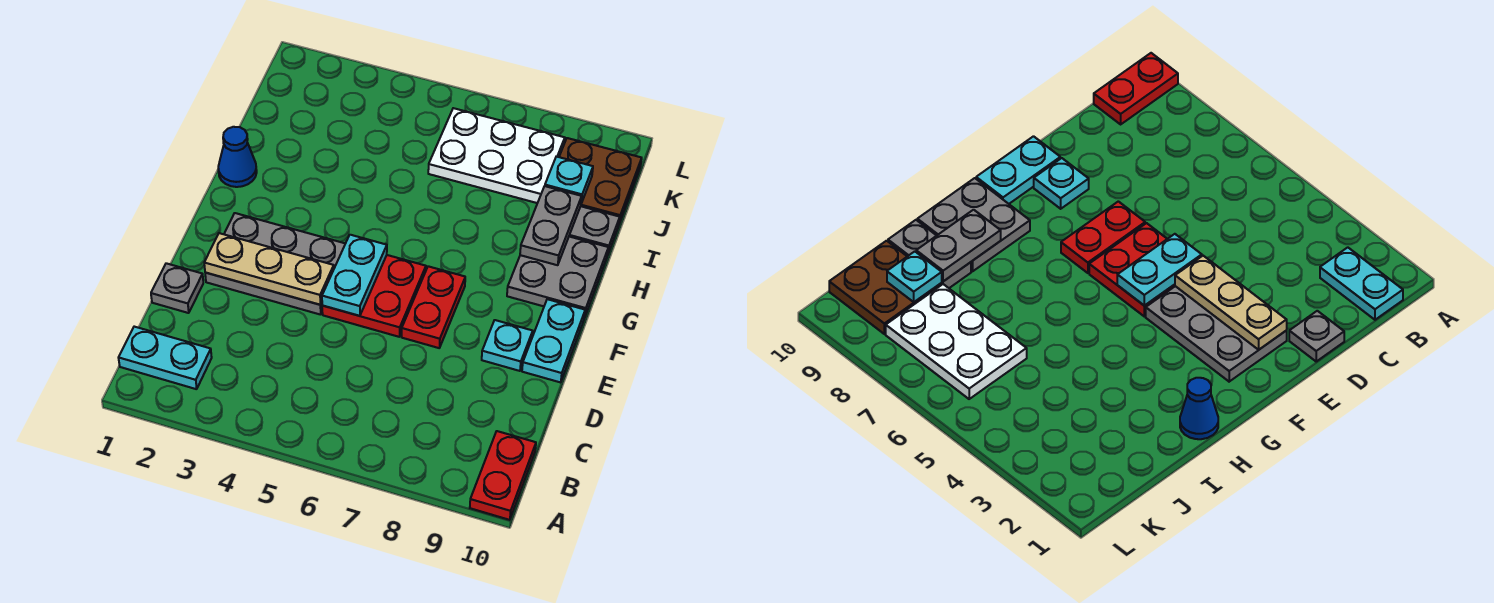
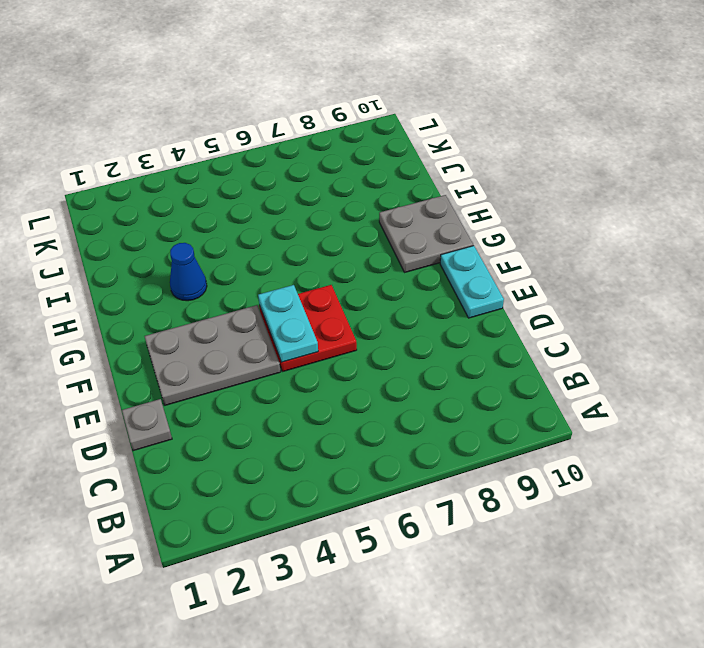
blue 1x1 cone [170,243,207,301] -> blue 1x1 cone moved to [218,127,257,187]
none -> red 1x2 plate [470,431,536,520]
none -> cyan 1x2 plate [118,327,212,389]
none -> red 1x2 plate [402,266,465,348]

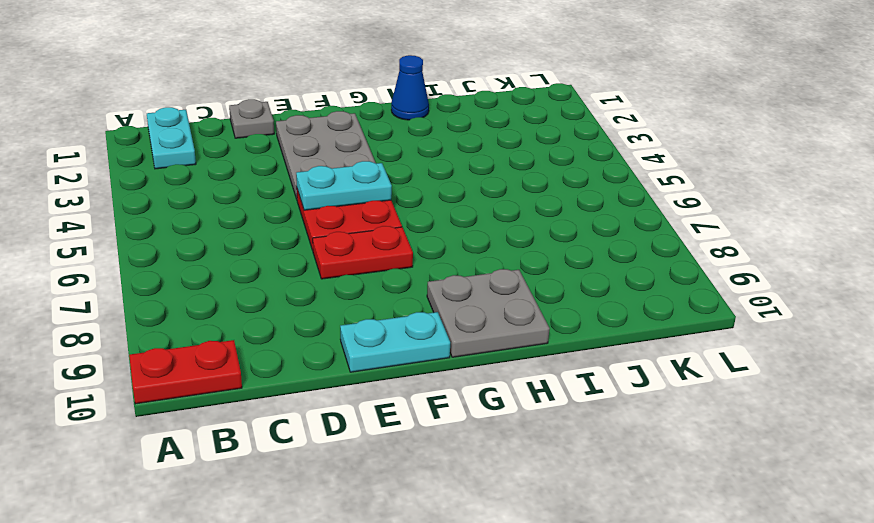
none -> cyan 1x1 plate [482,320,533,371]
none -> grey 1x2 plate [569,206,620,254]
none -> white 2x3 plate [428,108,565,203]

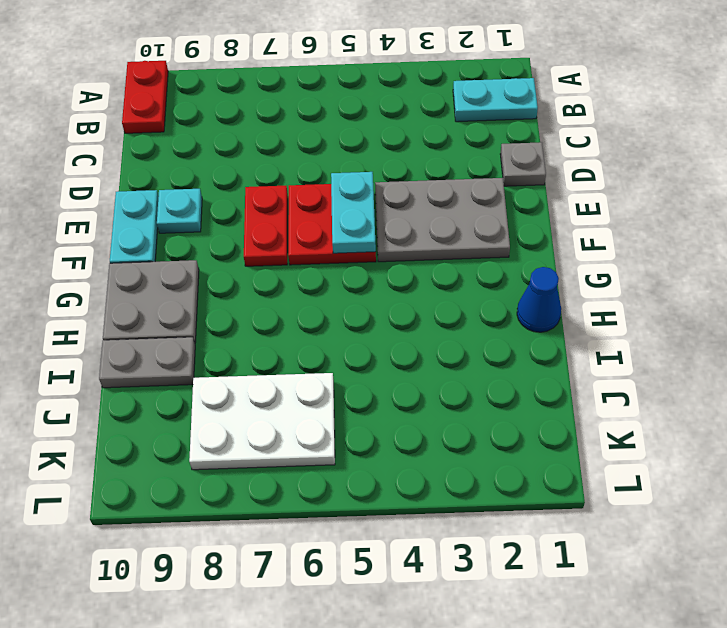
none -> brown 2x2 plate [559,138,642,224]
none -> tan 1x3 plate [204,233,334,305]
none -> grey 1x2 plate [520,186,582,265]

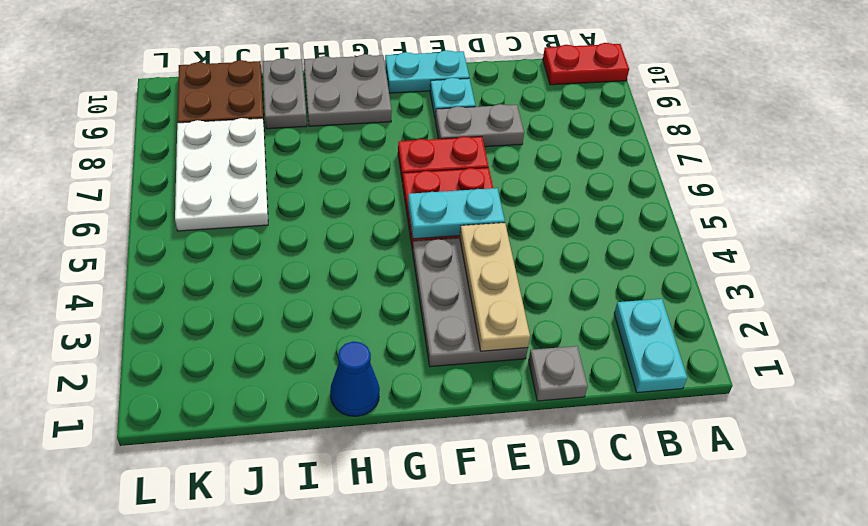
grey 1x2 plate [435,104,524,147] -> grey 1x2 plate moved to [520,186,582,265]
none -> cyan 1x1 plate [545,157,593,203]

